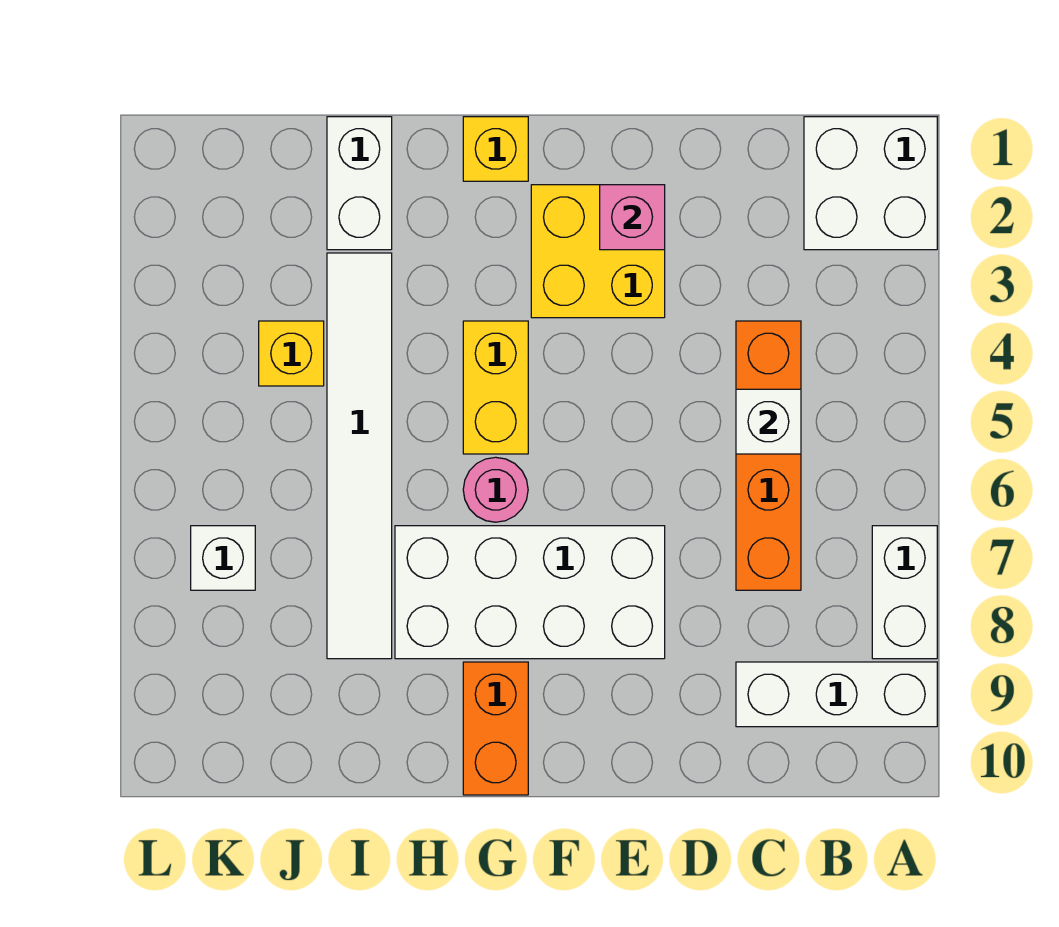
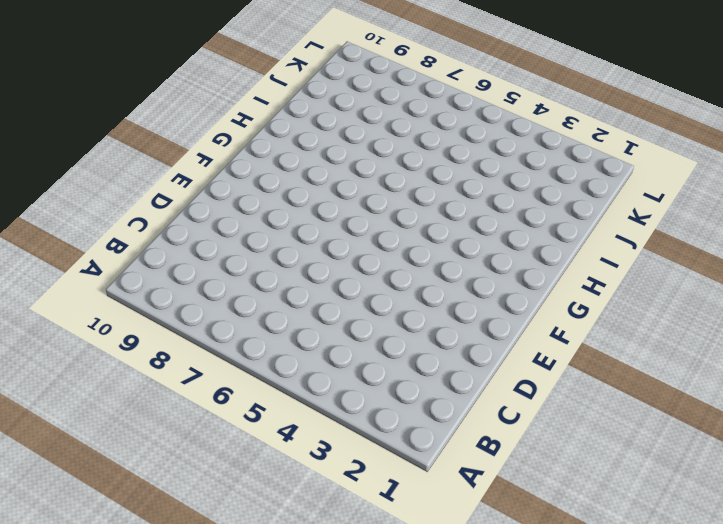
none -> white 2x2 brick [804,117,937,250]
none -> white 1x2 brick [872,526,937,659]
none -> white 1x3 brick [736,662,937,727]

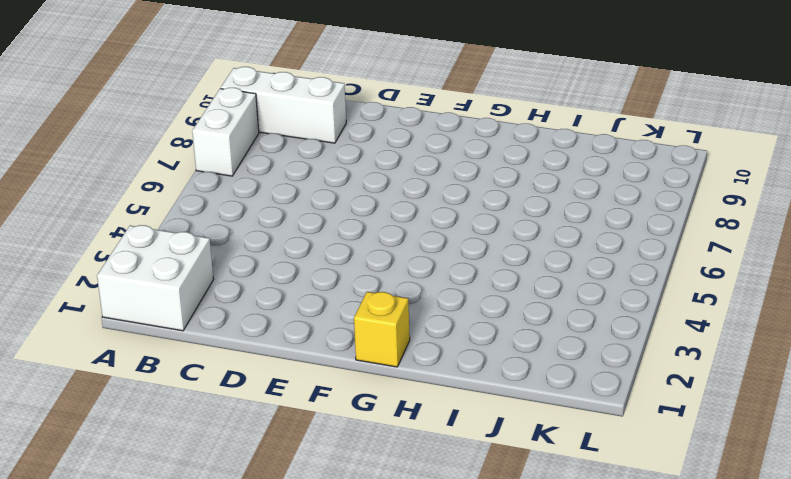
none -> orange 1x4 brick [736,321,801,590]
none -> yellow 2x2 brick [531,185,665,318]
none -> white 2x4 brick [395,526,665,659]

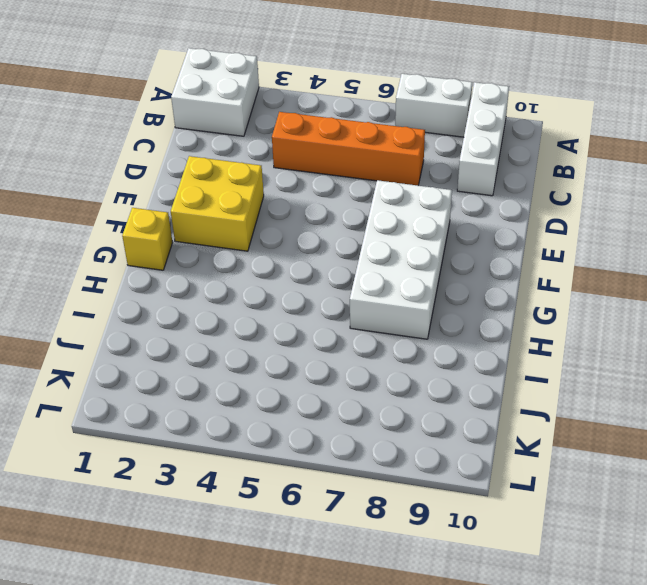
none -> yellow 1x2 brick [463,321,528,454]
none -> pink 1x1 round brick [463,457,528,522]
none -> orange 1x2 brick [463,662,528,795]

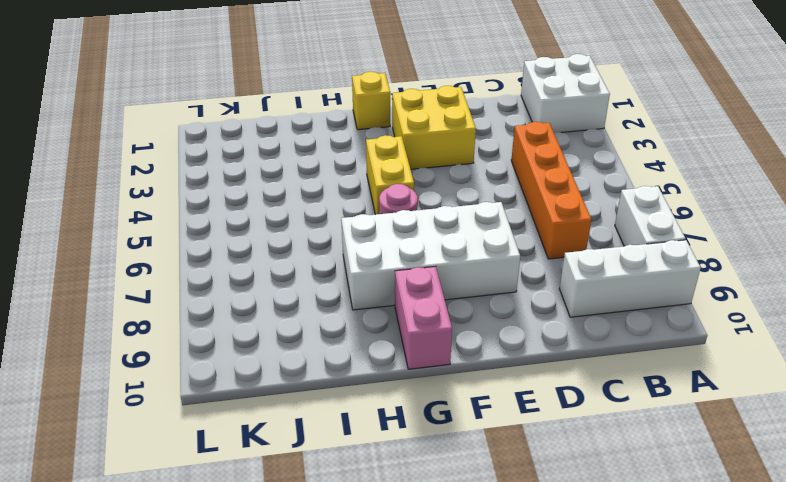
pink 1x2 brick [395,267,452,369] -> orange 1x2 brick [463,662,528,795]
none -> white 1x2 brick [327,117,392,250]
none -> white 1x6 tile [327,253,392,659]
none -> yellow 1x1 brick [259,321,324,386]

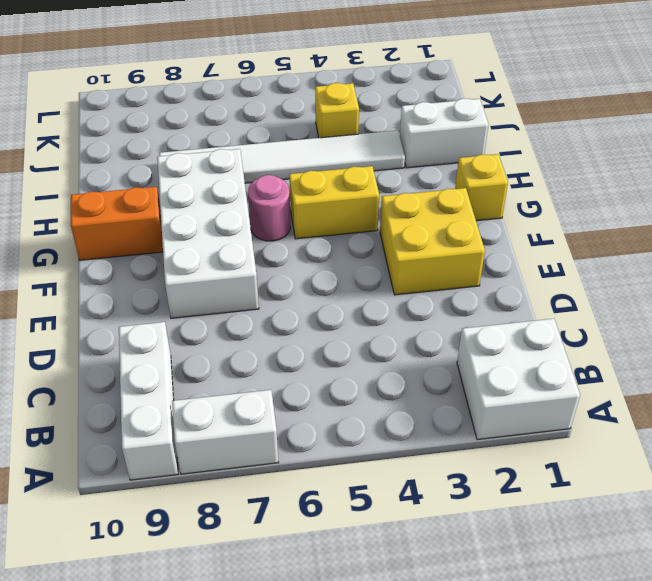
none -> orange 1x4 brick [736,321,801,590]
none -> white 1x1 brick [191,526,255,590]
none -> white 1x1 brick [736,389,801,454]

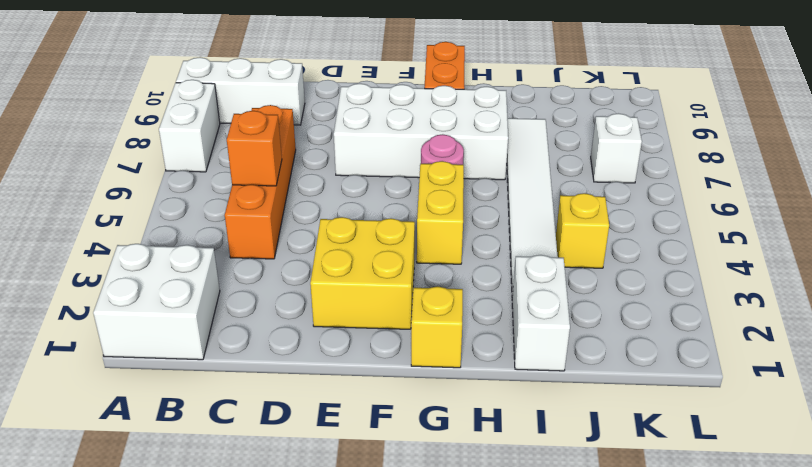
orange 1x1 brick [227,111,282,186] -> white 1x1 brick [736,389,801,454]
none -> pink 1x1 brick [600,185,665,250]

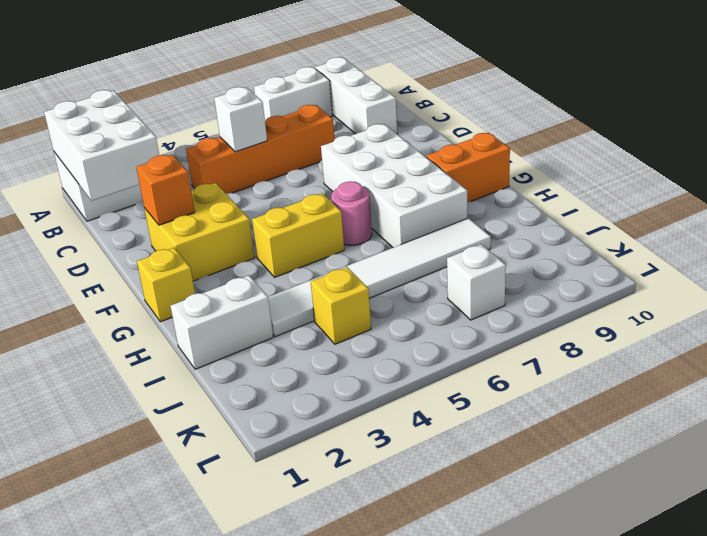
white 2x3 brick [44,90,159,201] -> none
orange 1x1 brick [136,155,195,225] -> pink 1x1 brick [600,185,665,250]

